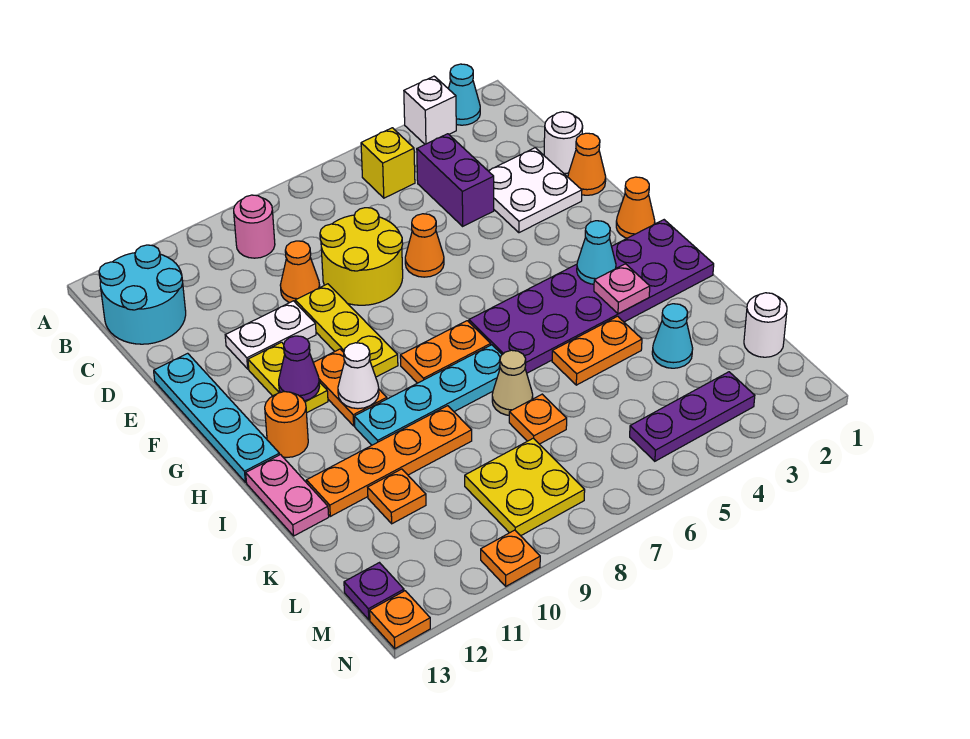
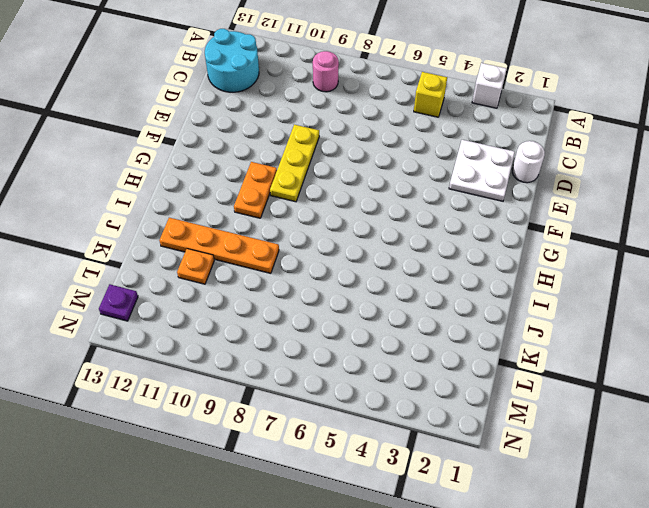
none -> cyan 1x1 cone [448,64,480,125]
none -> purple 1x2 brick [417,134,494,226]
none -> yellow 2x2 round brick [320,208,403,305]
none -> orange 1x1 cone [280,241,320,303]

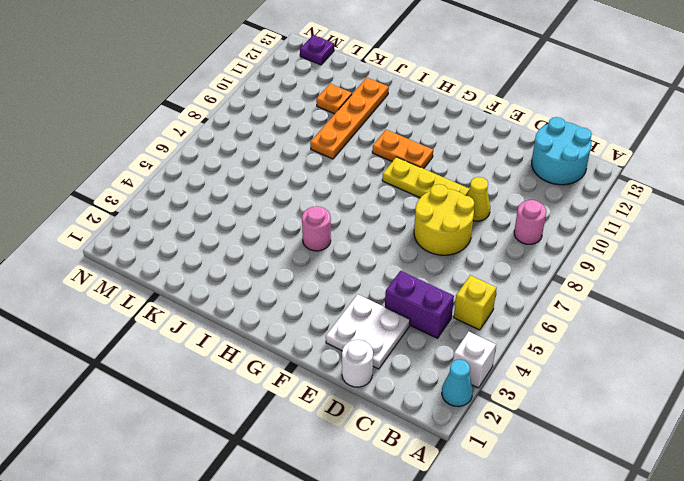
yellow 1x1 cone [467,177,490,221] -> orange 1x1 cone [280,241,320,303]
pink 1x1 round brick [302,206,331,251] -> purple 2x6 plate [469,220,714,373]
none -> orange 1x1 cone [568,133,606,195]
none -> orange 1x1 cone [405,214,444,277]
none -> white 1x2 plate [225,301,316,369]
none -> cyan 1x4 plate [154,353,279,482]

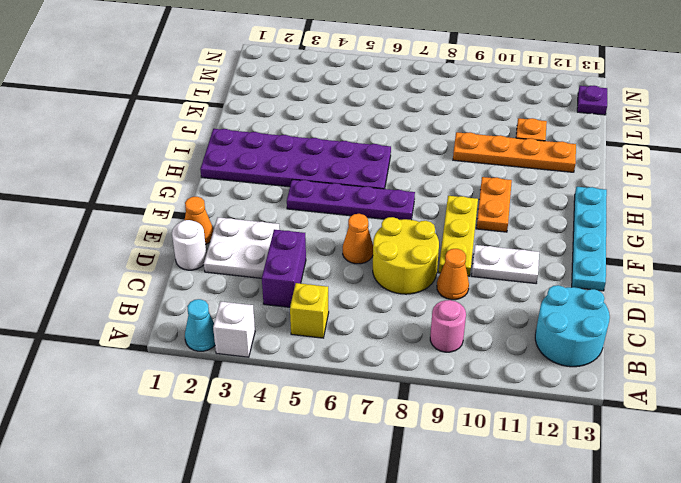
purple 1x4 plate [287,179,415,220] -> none
none -> yellow 1x2 plate [248,342,328,413]
none -> orange 1x1 cone [616,177,655,238]
none -> orange 1x2 plate [400,321,491,383]
none -> orange 1x1 round brick [265,392,308,457]

